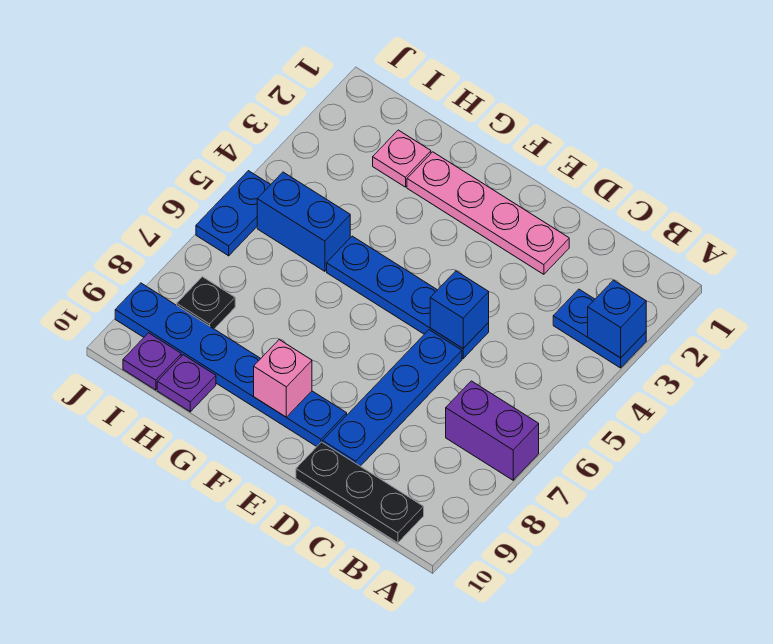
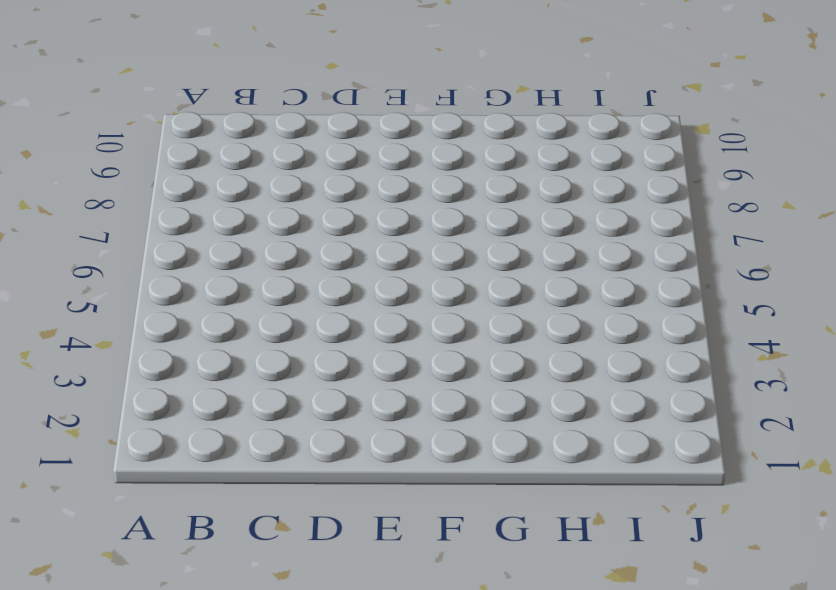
none -> blue 1x2 plate [553,289,646,368]
none -> purple 1x2 brick [446,381,539,480]
none -> black 1x3 plate [296,442,424,543]

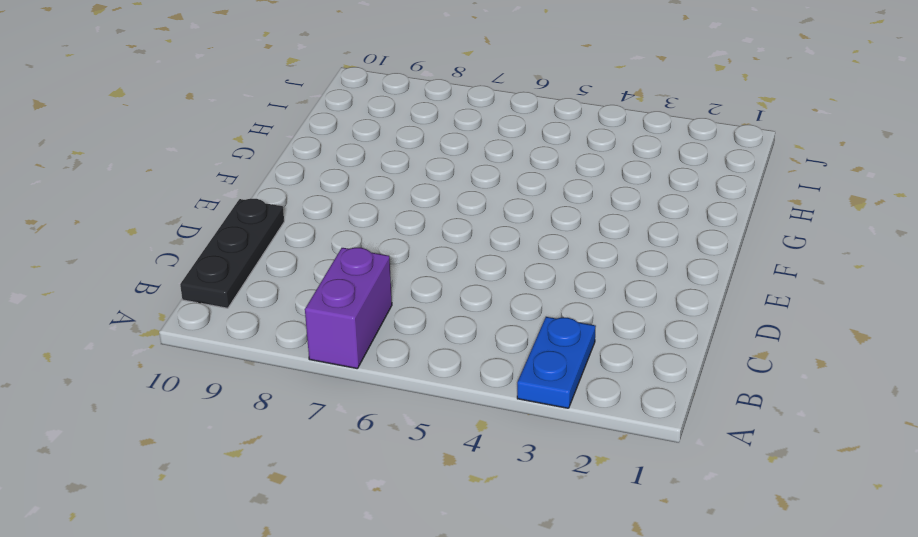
none -> pink 1x4 plate [407,152,569,274]
none -> blue 1x4 plate [327,236,489,359]
none -> blue 1x4 plate [323,330,462,466]

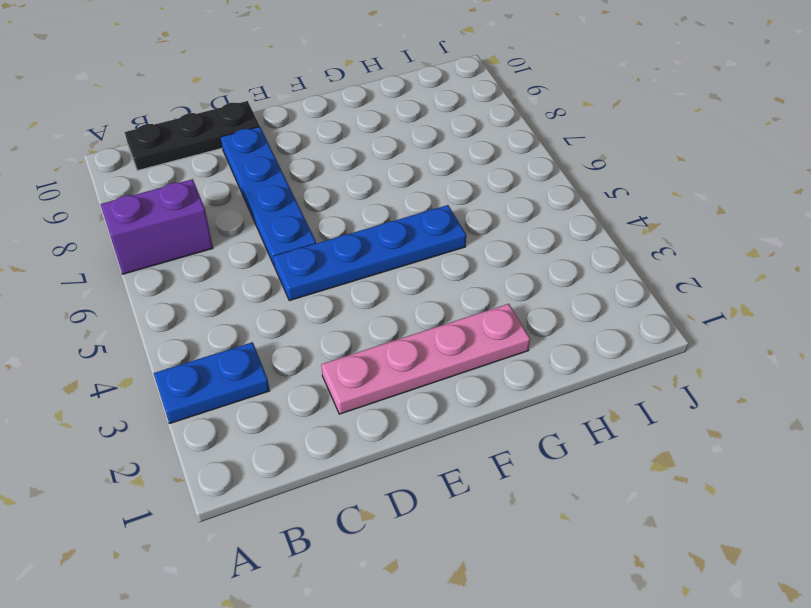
none -> blue 1x6 plate [115,283,347,447]
none -> pink 1x1 plate [373,130,431,187]
none -> blue 1x2 brick [257,172,350,271]

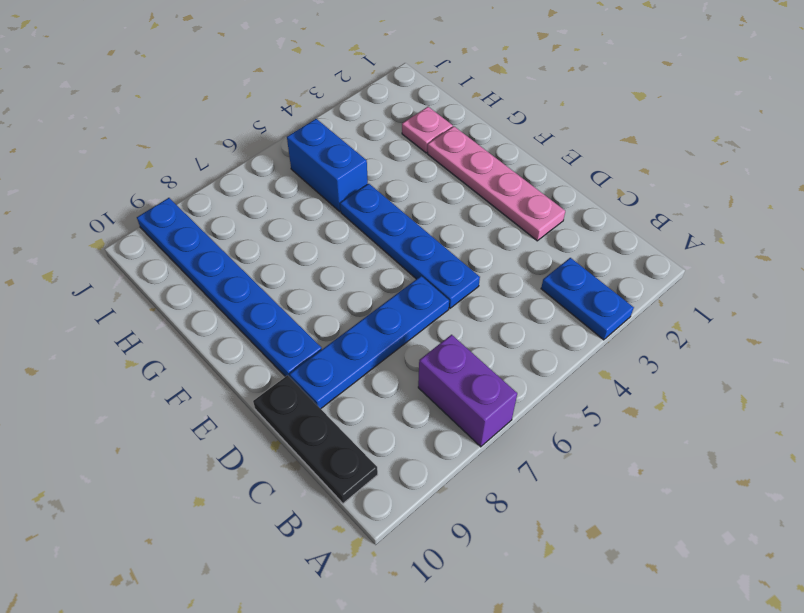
none -> purple 1x1 plate [157,355,216,412]
none -> black 1x1 plate [177,277,235,329]
none -> purple 1x1 plate [123,333,181,390]

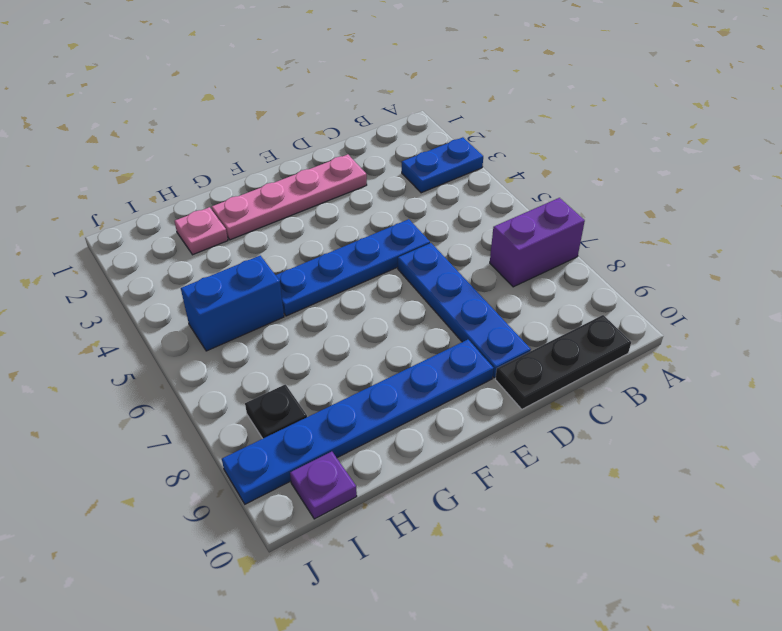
none -> purple 1x1 plate [157,355,216,412]
none -> blue 1x2 plate [196,171,270,256]
none -> blue 1x1 brick [588,280,646,358]

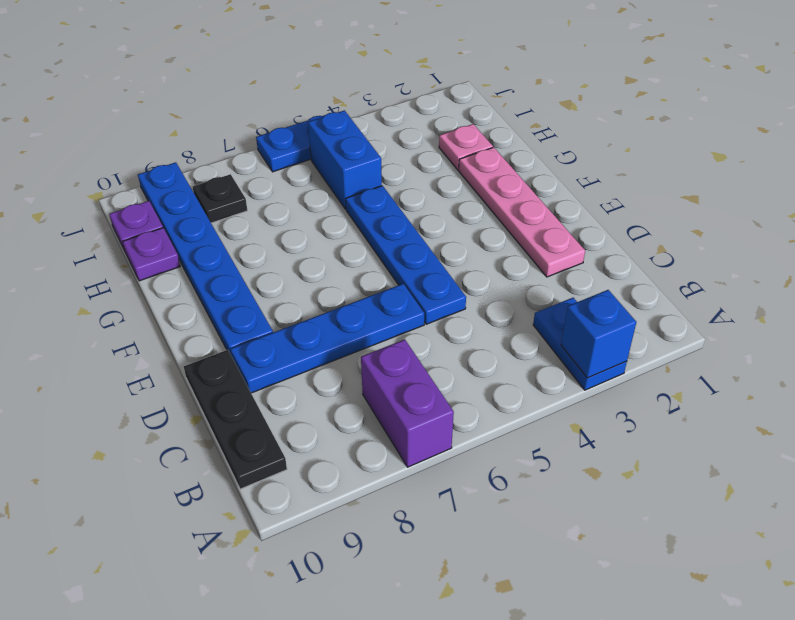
none -> blue 1x1 brick [430,271,489,348]
none -> pink 1x1 brick [254,340,312,417]

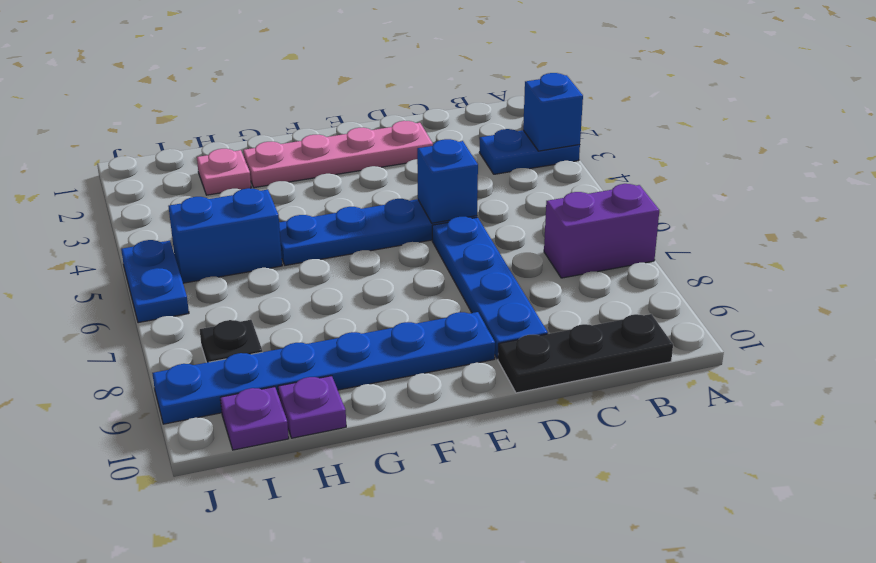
none -> pink 1x1 brick [254,340,312,417]

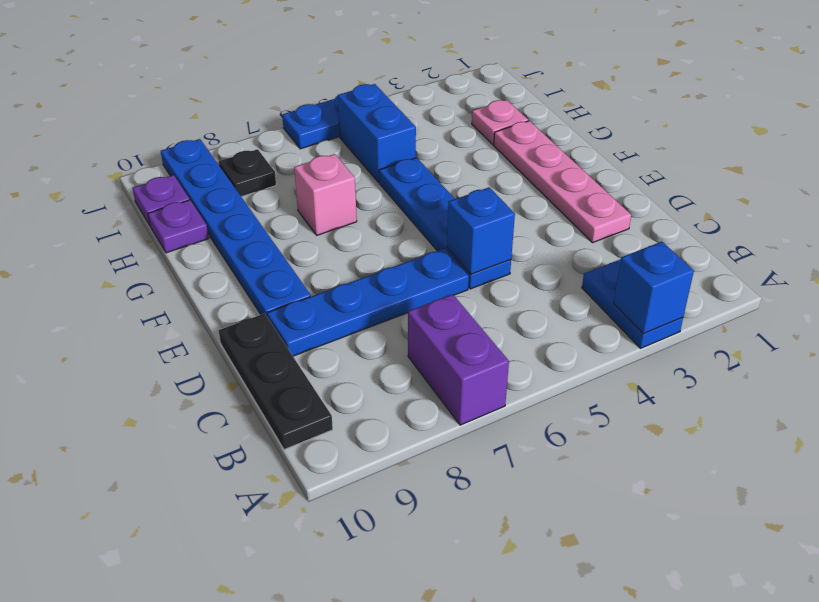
pink 1x1 brick [294,154,357,235] -> pink 1x1 brick moved to [254,340,312,417]

